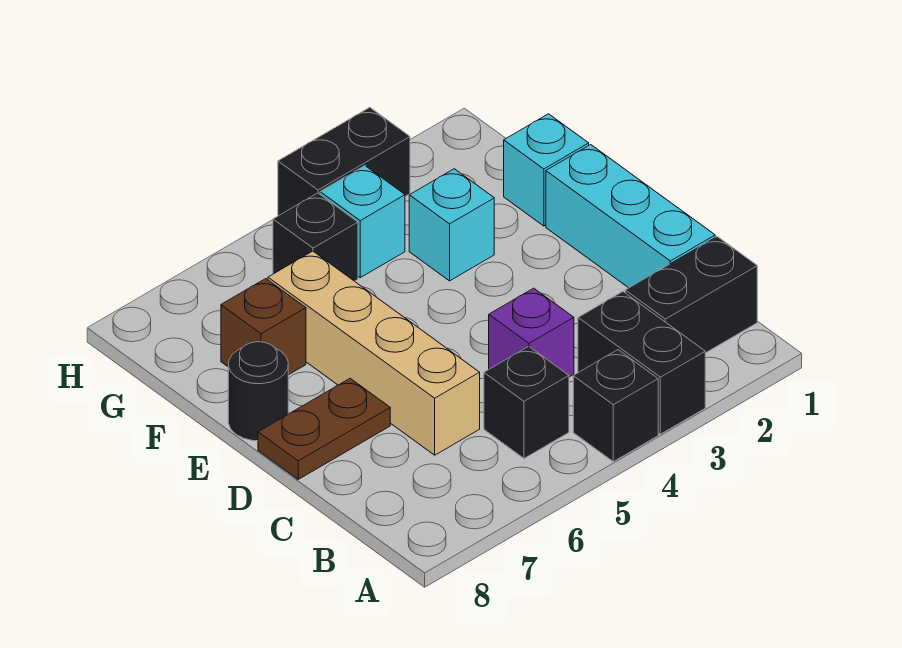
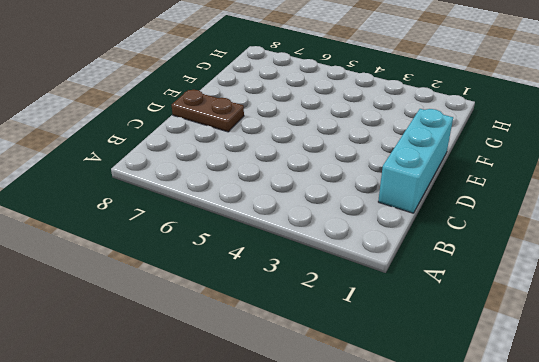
none -> black 1x2 brick [578,292,705,434]
none -> black 1x1 brick [573,350,658,462]
none -> black 1x2 brick [625,237,757,353]

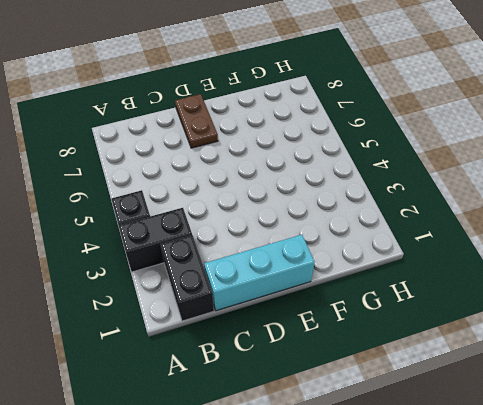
none -> black 1x1 brick [484,346,569,458]
none -> purple 1x1 brick [489,288,574,377]
none -> tan 1x4 brick [268,251,480,455]

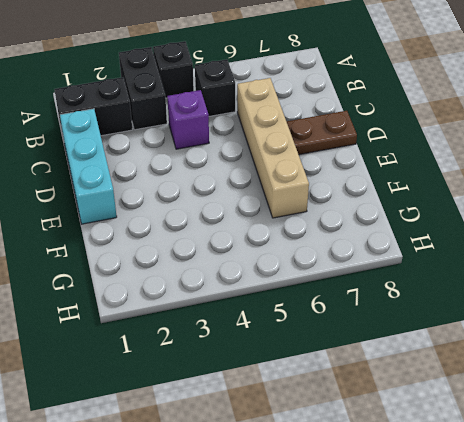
none -> black 1x1 round brick [228,342,288,441]
none -> cyan 1x1 brick [504,114,589,226]
none -> cyan 1x1 brick [409,169,494,281]

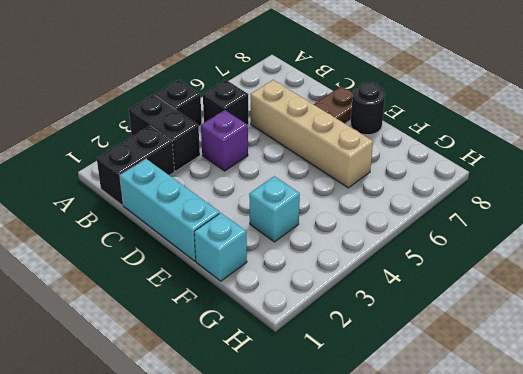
none -> brown 1x1 brick [221,279,306,375]
none -> cyan 1x1 brick [320,166,405,278]
none -> black 1x1 brick [273,193,358,281]

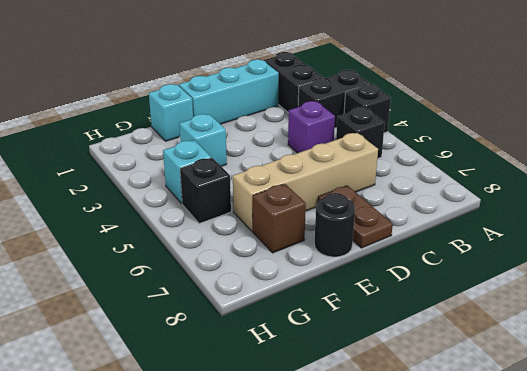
none -> black 1x2 brick [278,108,410,216]

